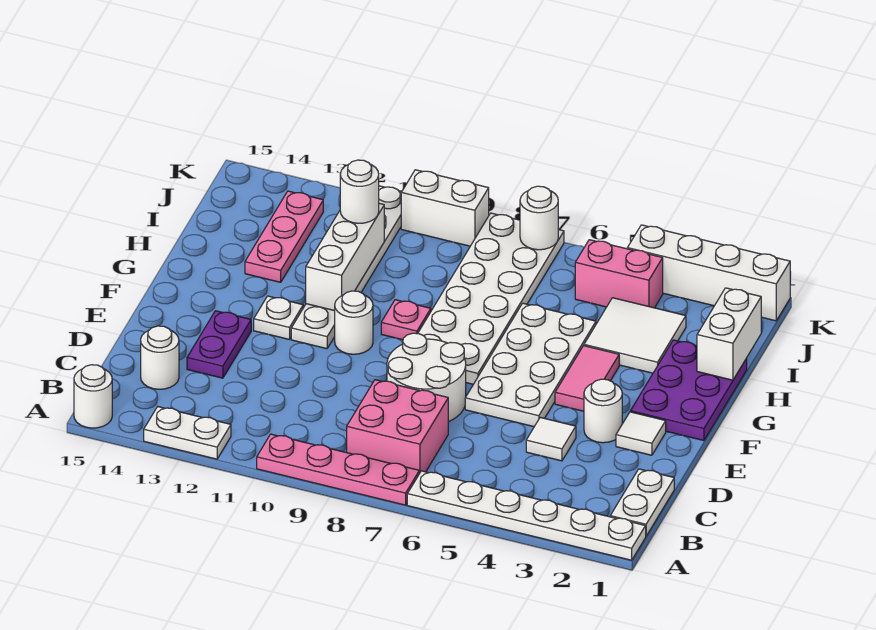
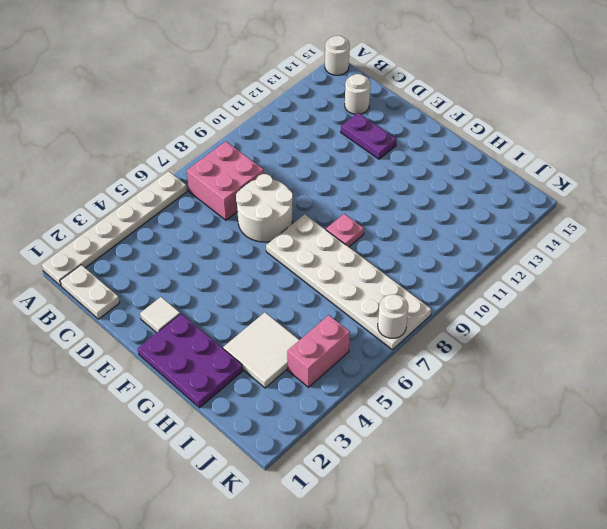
none -> pink 1x4 plate [257,434,419,505]
none -> white 1x2 plate [144,407,231,459]
none -> white 1x1 tile [526,417,576,461]

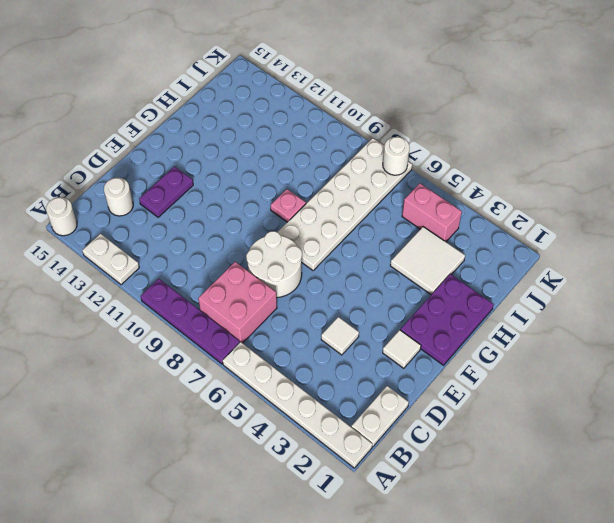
purple 1x4 plate [141,279,240,364] -> pink 1x4 plate [257,434,419,505]
none -> white 1x1 round brick [584,379,622,443]
none -> white 2x4 plate [465,303,596,427]
none -> pink 1x2 tile [555,346,619,411]

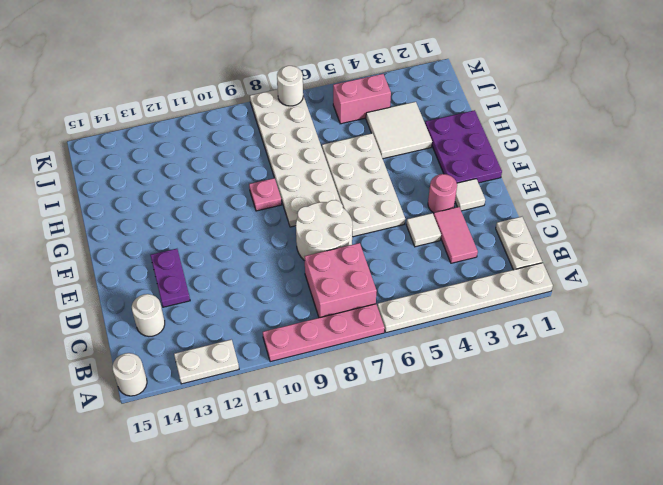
pink 1x2 tile [434,207,478,263] -> pink 1x2 tile moved to [555,346,619,411]
pink 1x1 round brick [428,174,457,213] -> white 1x1 round brick [584,379,622,443]
none -> white 1x1 round brick [335,291,373,354]
none -> white 1x6 plate [291,186,402,349]
none -> white 1x1 plate [254,296,303,339]

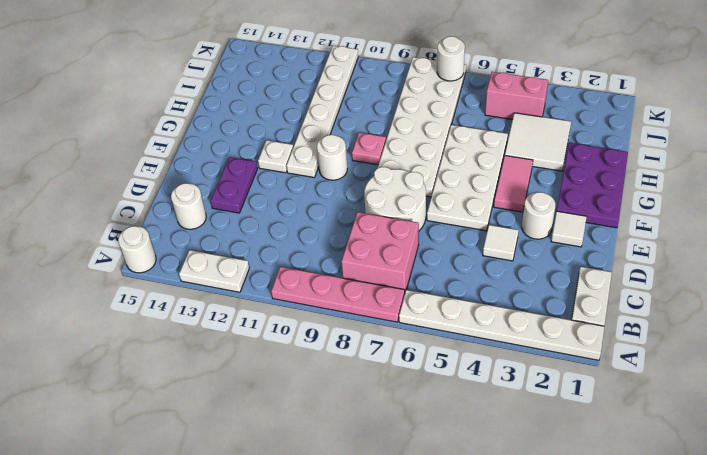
none -> pink 1x3 plate [245,191,323,282]
none -> white 1x4 brick [627,225,790,321]
none -> white 1x2 brick [401,170,489,246]

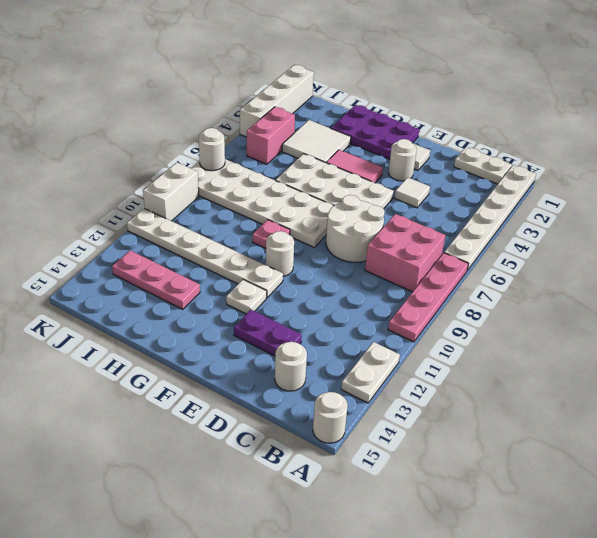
none -> white 1x3 brick [306,203,384,311]
none -> white 1x2 brick [697,288,761,380]
none -> white 1x1 round brick [340,160,379,223]

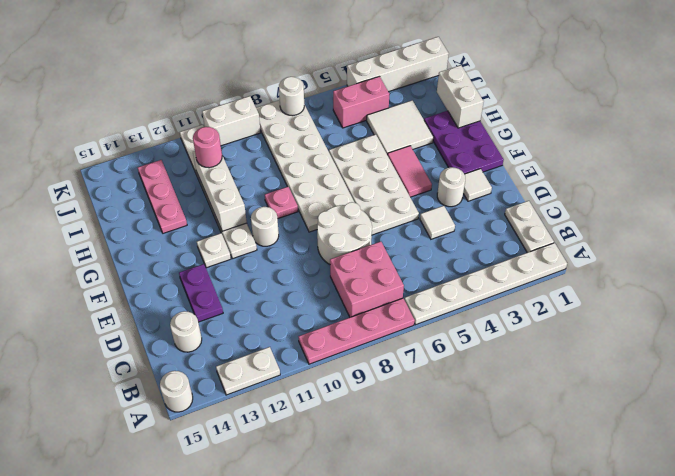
pink 1x1 round brick [193,127,222,168] -> white 1x1 round brick [340,160,379,223]

